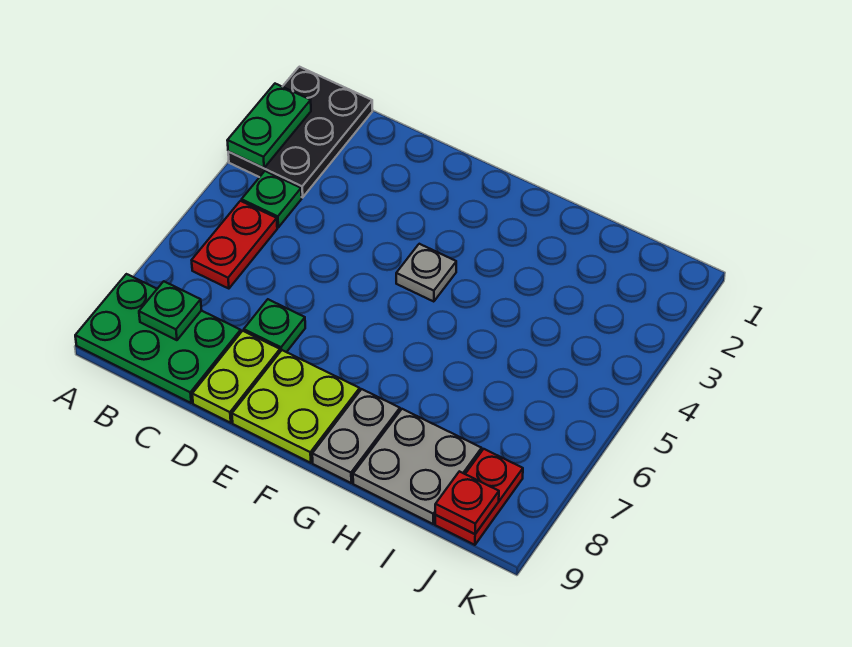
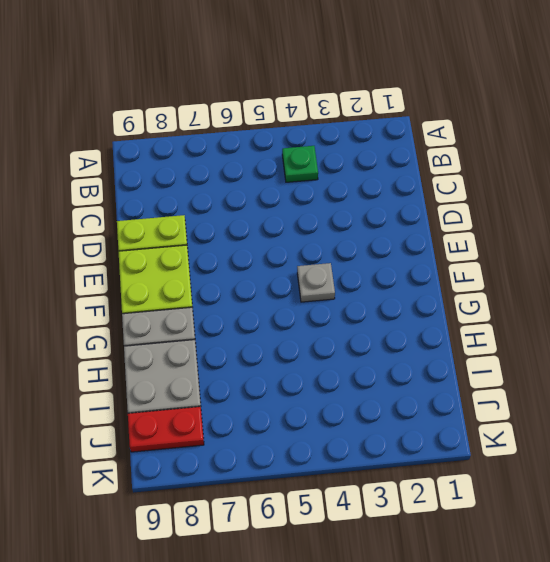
none -> black 2x3 plate [228,67,373,197]
none -> green 2x3 plate [75,274,241,403]
none -> red 1x2 plate [192,201,277,289]

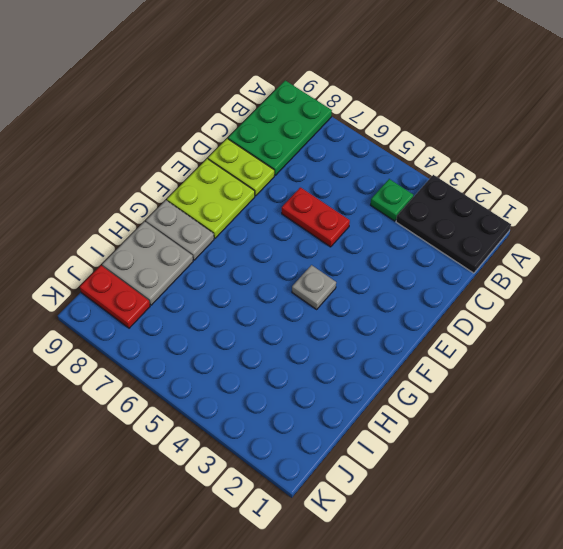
red 1x2 plate [282,187,350,247] -> red 1x2 plate moved to [192,201,277,289]
none -> green 1x1 plate [244,299,305,352]
none -> green 1x2 plate [227,84,311,168]
none -> green 1x1 plate [139,281,201,340]

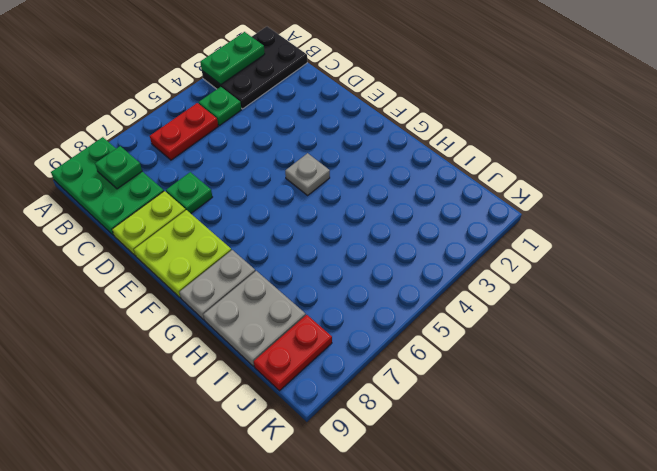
none -> red 1x1 plate [435,471,499,534]

